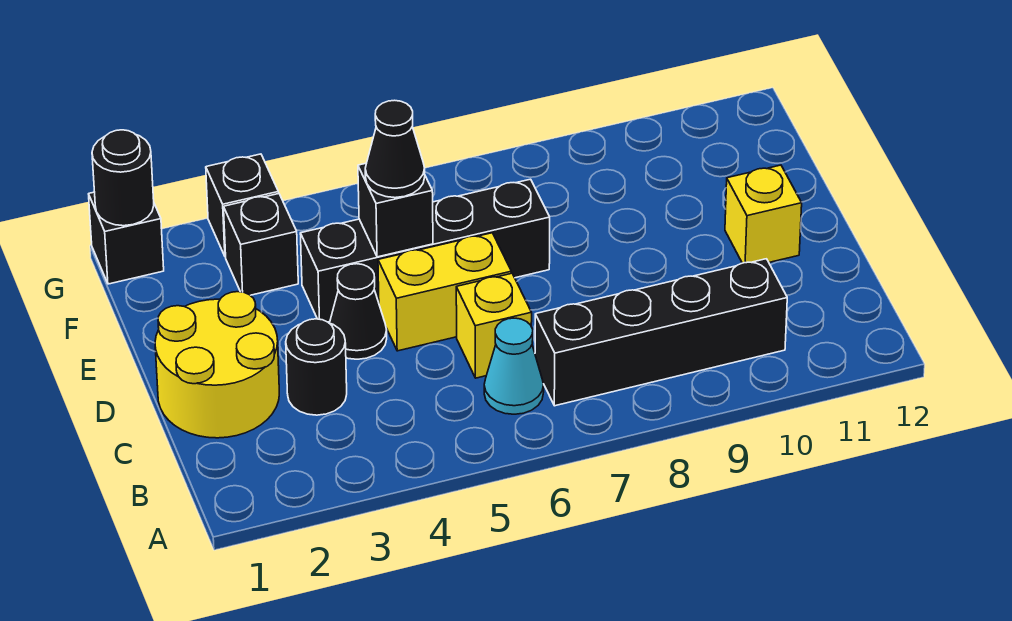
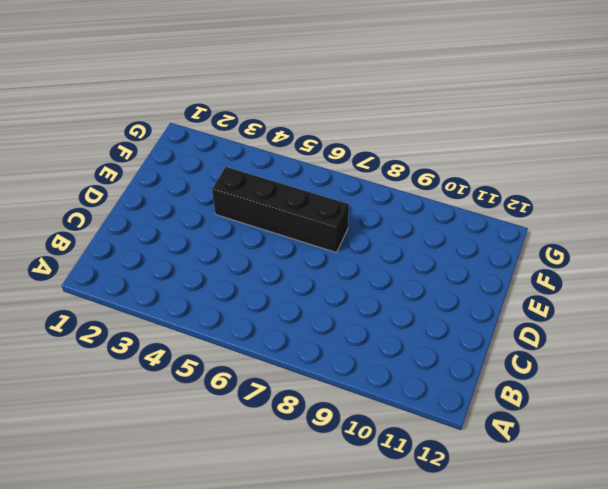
none -> cyan 1x1 cone [484,318,544,414]
none -> black 1x4 brick [535,259,787,406]
none -> yellow 2x2 round brick [155,292,279,438]

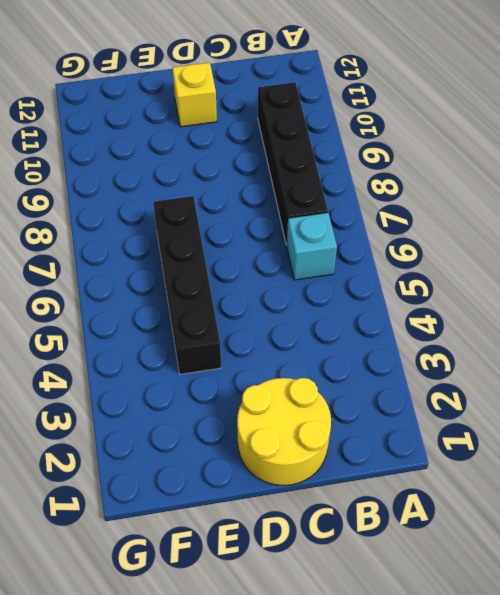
cyan 1x1 brick [287,213,337,280] -> cyan 1x1 cone [484,318,544,414]
none -> black 1x1 round brick [286,319,347,415]
none -> yellow 1x1 brick [456,273,532,378]
none -> black 1x1 cone [330,264,387,359]

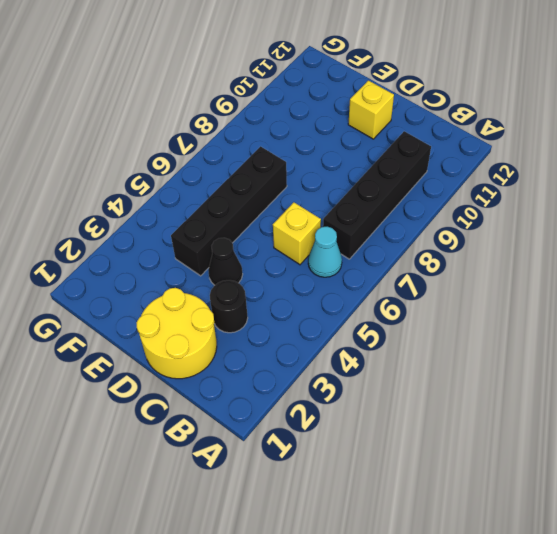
none -> yellow 1x2 brick [378,233,511,351]
none -> black 1x1 brick [224,194,298,295]
none -> black 1x1 brick [89,192,164,284]

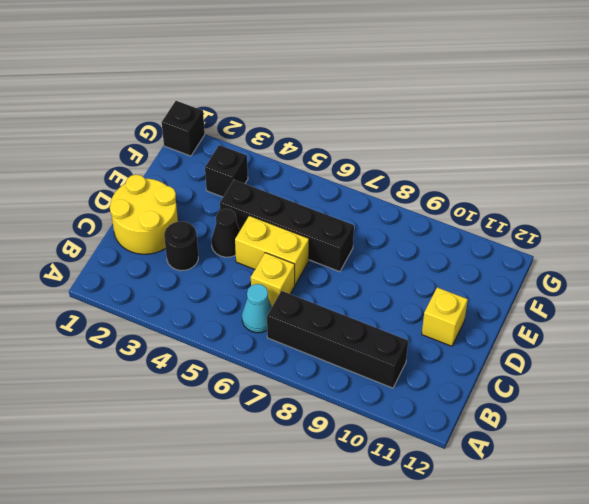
none -> black 1x1 brick [206,154,278,257]
none -> black 1x1 brick [358,163,433,257]
none -> black 1x1 round brick [92,130,154,226]

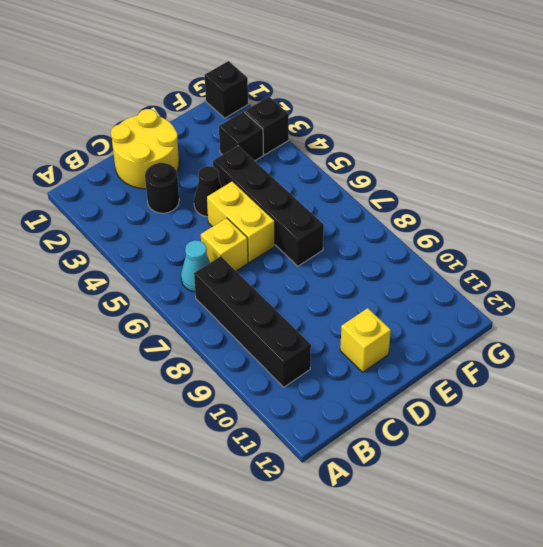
none -> black 1x1 brick [358,163,433,257]
none -> black 1x1 round brick [92,130,154,226]
none -> black 1x1 cone [365,100,425,198]

